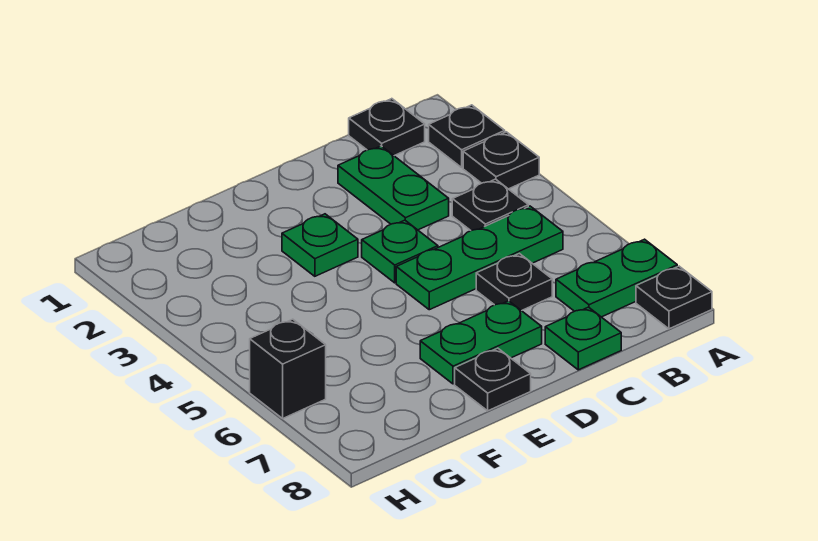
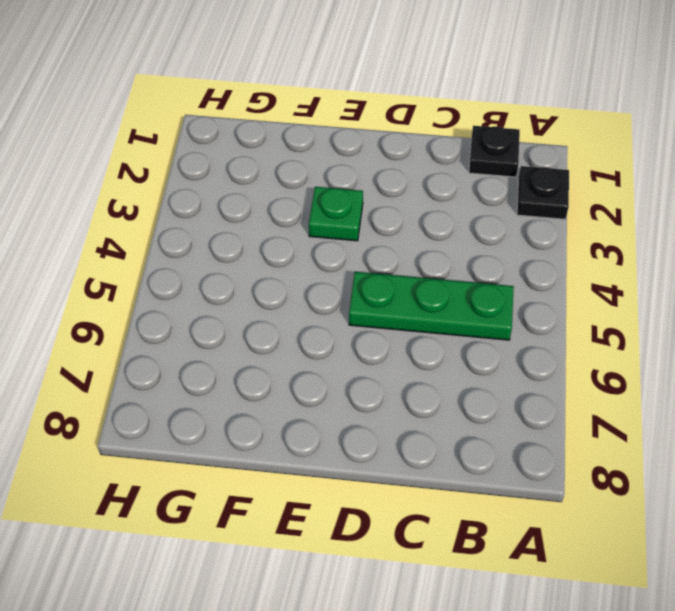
none -> black 1x1 plate [463,132,539,189]
none -> green 1x2 plate [556,239,677,317]
none -> black 1x1 plate [636,266,712,329]

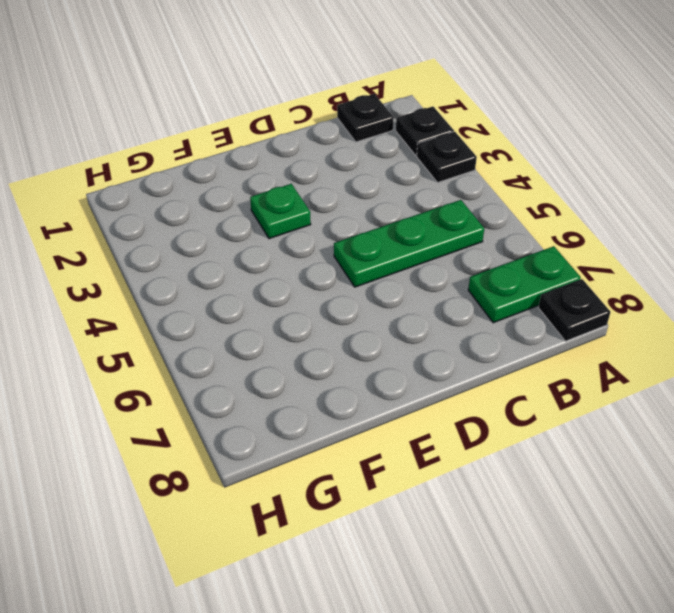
none -> black 1x1 plate [452,179,528,230]
none -> green 1x2 plate [338,146,449,230]
none -> black 1x1 plate [476,253,552,311]

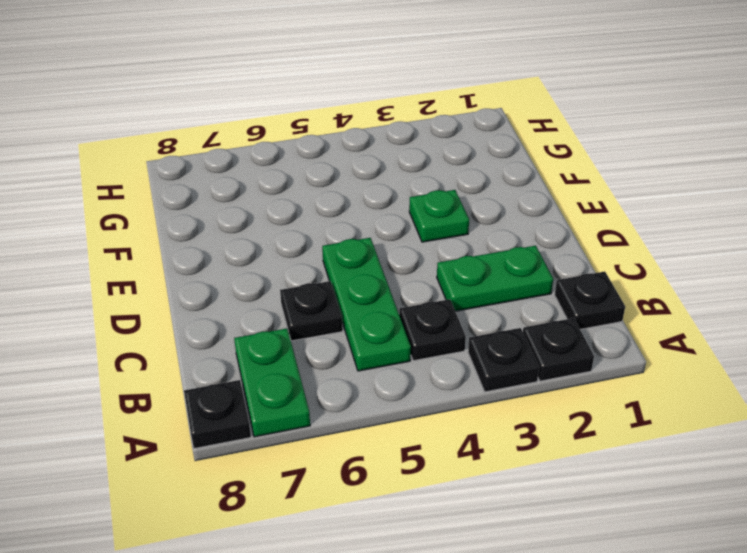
none -> green 1x1 plate [545,307,621,370]
none -> green 1x1 plate [362,220,438,283]
none -> green 1x2 plate [420,301,542,384]

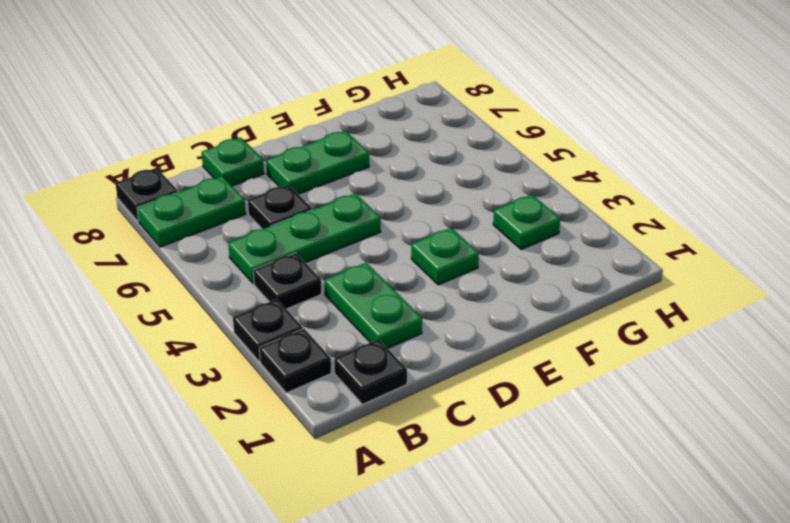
green 1x1 plate [493,195,560,250] -> green 1x1 plate moved to [362,220,438,283]
none -> black 1x1 plate [455,348,531,411]
none -> black 1x1 brick [250,319,326,418]

